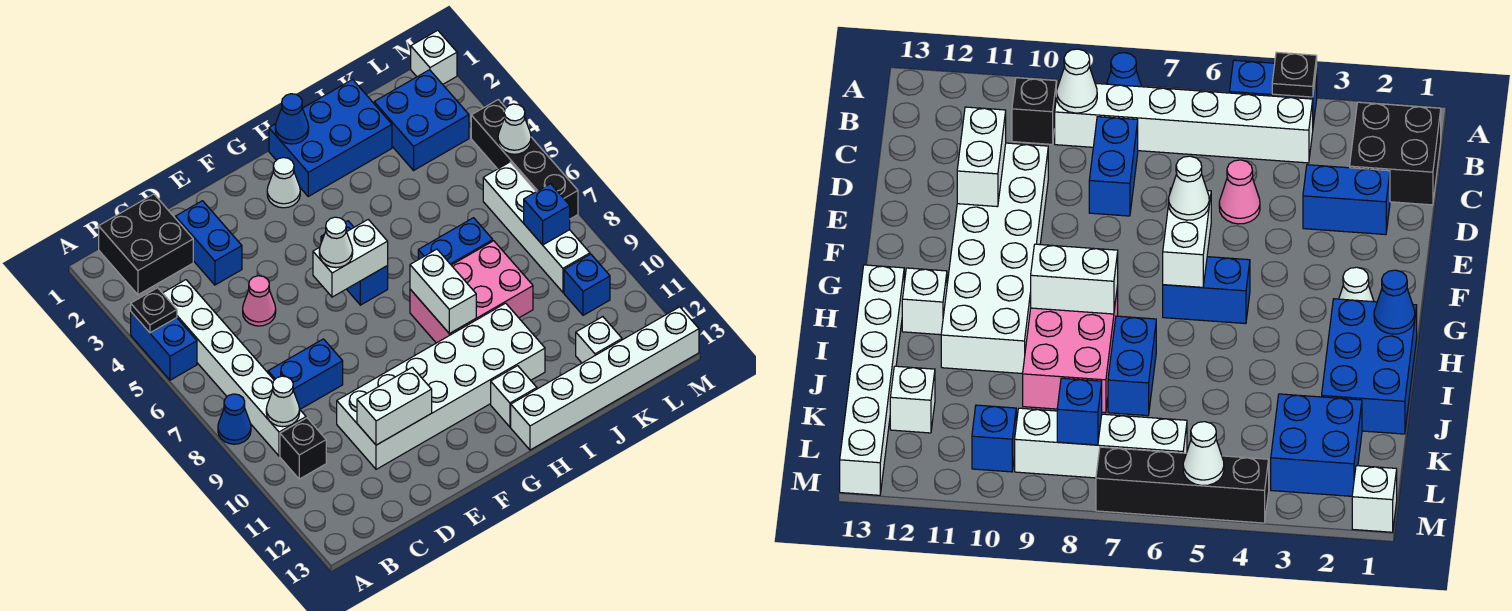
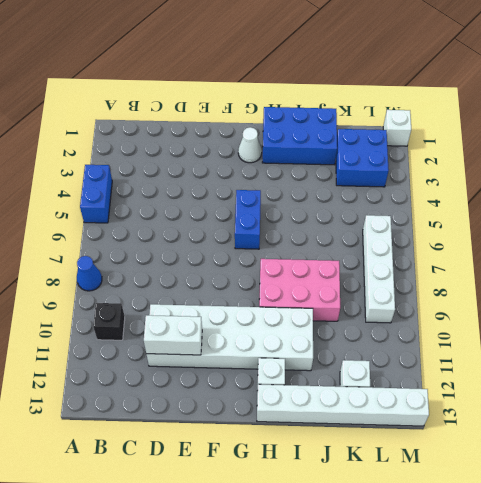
none -> black 2x2 brick [99,194,193,295]
none -> white 1x6 brick [163,280,306,456]
none -> blue 1x2 brick [268,339,343,409]
none -> blue 1x2 brick [175,201,242,285]

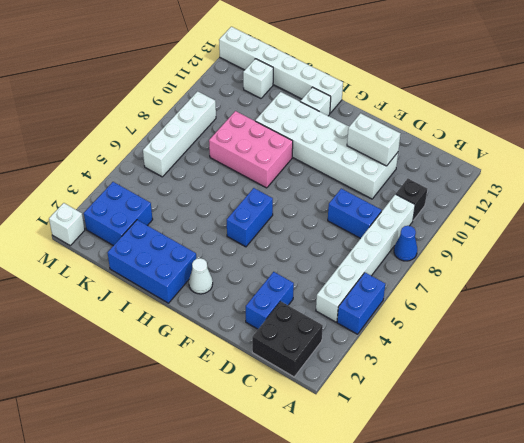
none -> pink 1x1 cone [243,276,276,326]
none -> blue 1x2 brick [418,218,493,265]
none -> blue 1x1 brick [564,254,610,315]
none -> black 1x4 brick [471,100,578,219]

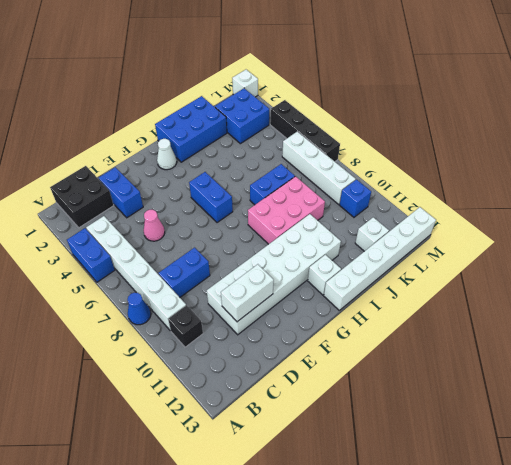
none -> black 1x1 plate [131,288,177,333]
none -> white 1x1 cone [266,376,300,427]
none -> white 1x2 brick [313,220,388,297]
none -> blue 1x1 cone [275,94,309,144]

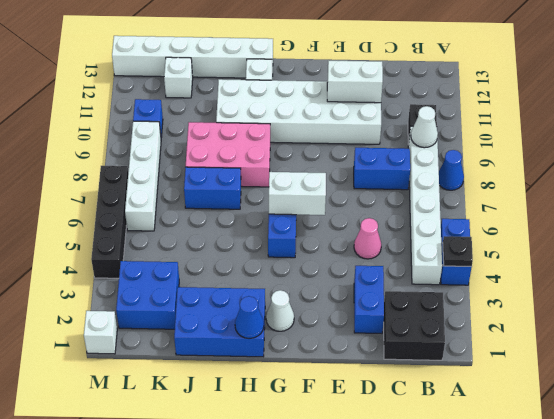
none -> white 1x2 brick [410,249,476,334]
none -> blue 1x1 brick [524,184,570,245]
none -> white 1x1 cone [498,104,531,154]
none -> white 1x1 cone [319,217,353,268]

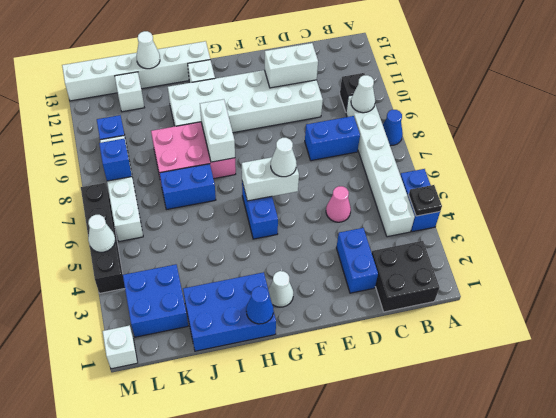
white 1x1 cone [137,31,160,69] -> none

